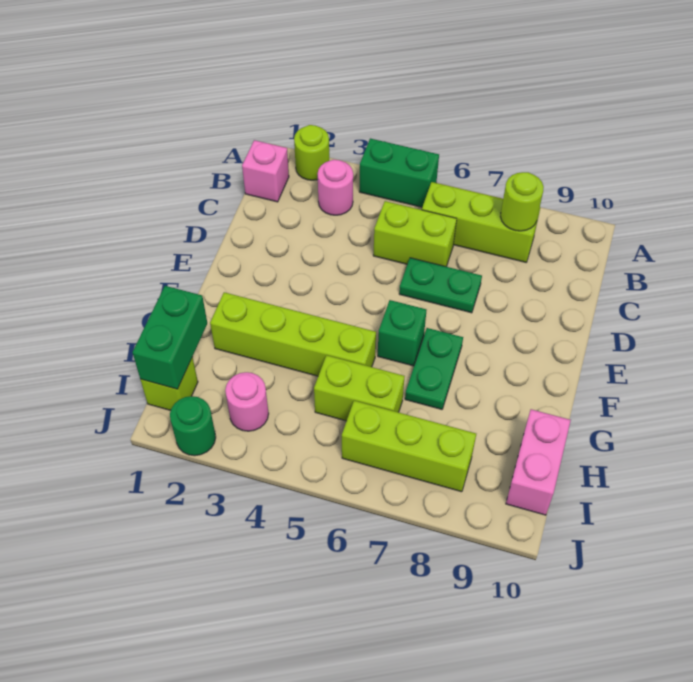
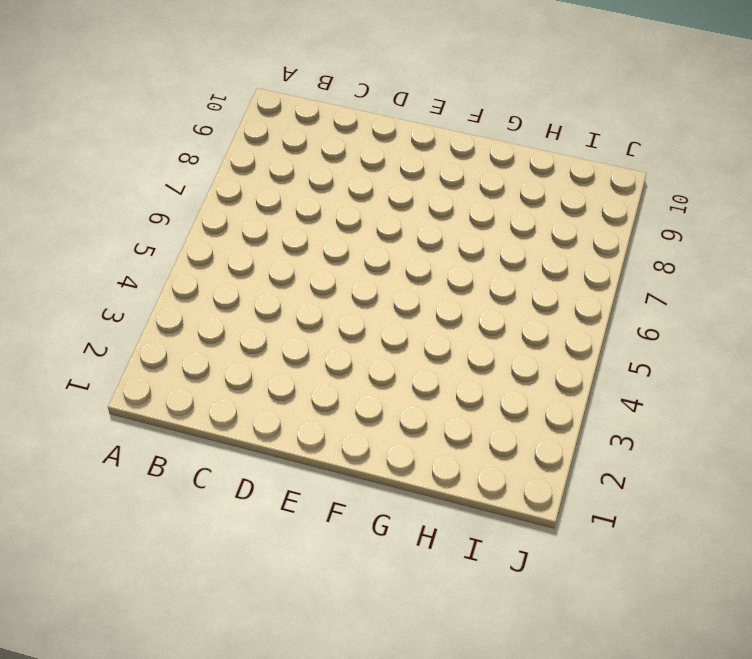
none -> lime 1x1 round brick [294,125,329,180]
none -> green 1x2 brick [359,138,439,207]
none -> pink 1x1 brick [242,140,289,202]

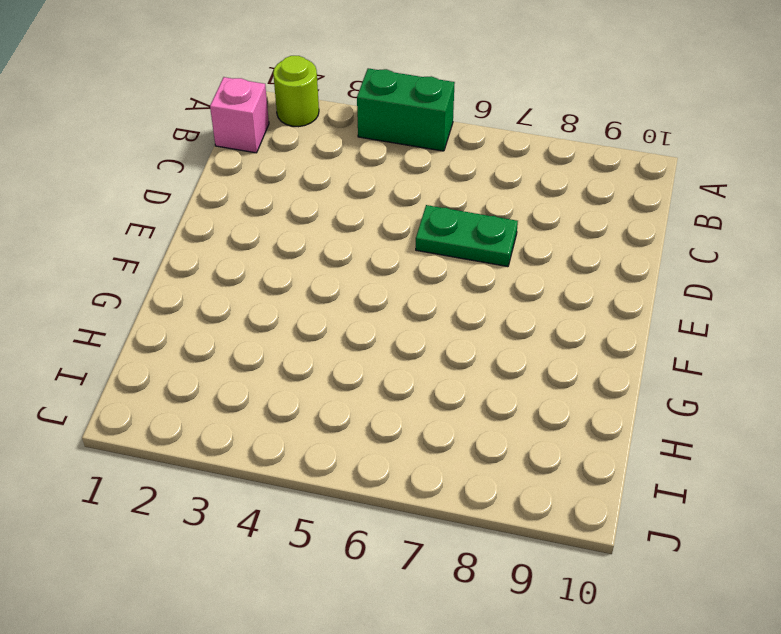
none -> pink 1x1 round brick [318,160,353,215]
none -> lime 1x3 brick [422,182,540,262]
none -> lime 1x2 brick [373,201,457,267]

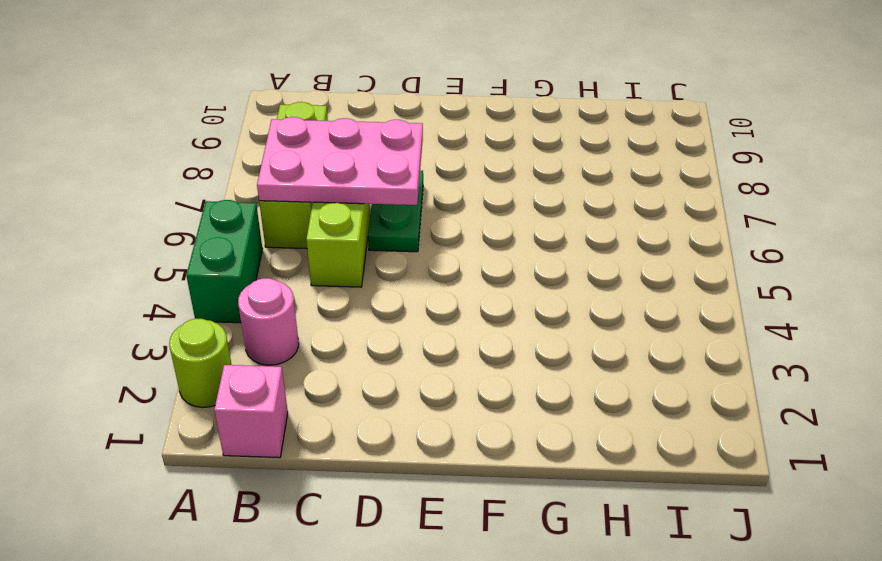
pink 2x3 plate [257,117,423,205] -> none
none -> green 1x1 brick [378,300,426,366]
none -> green 1x2 plate [405,328,463,409]
none -> lime 1x4 brick [210,292,376,376]

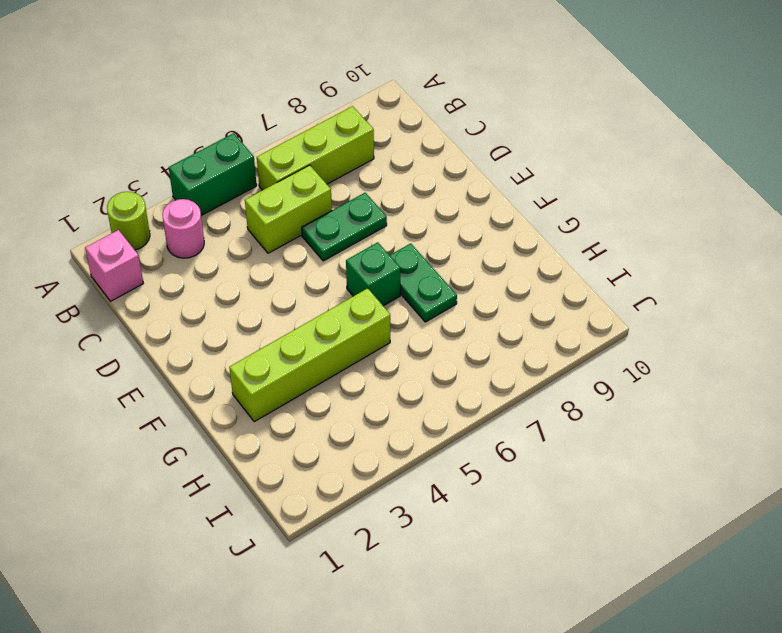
none -> lime 1x2 brick [314,355,405,421]
none -> pink 1x2 brick [506,409,571,515]
none -> lime 1x1 brick [140,357,198,410]

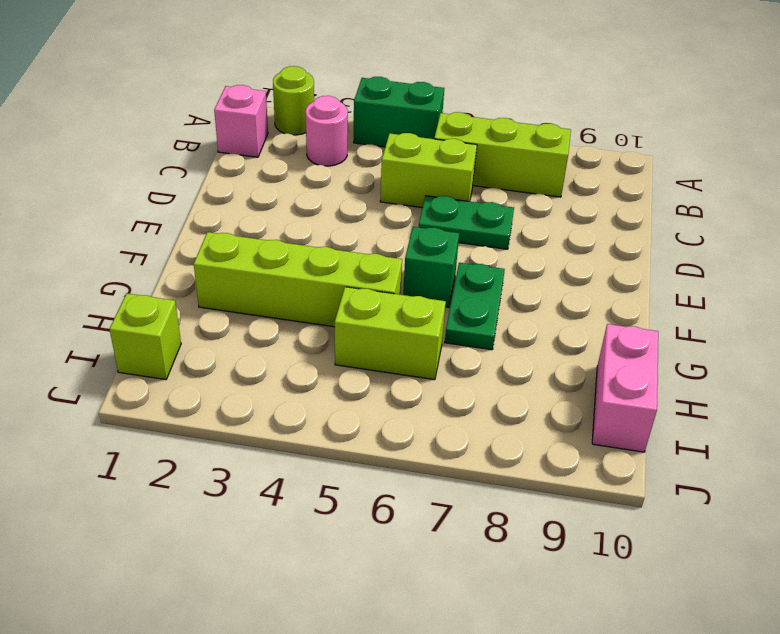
none -> pink 1x1 round brick [225,372,269,431]
none -> lime 1x3 brick [342,401,476,492]
none -> green 1x1 round brick [170,396,216,456]

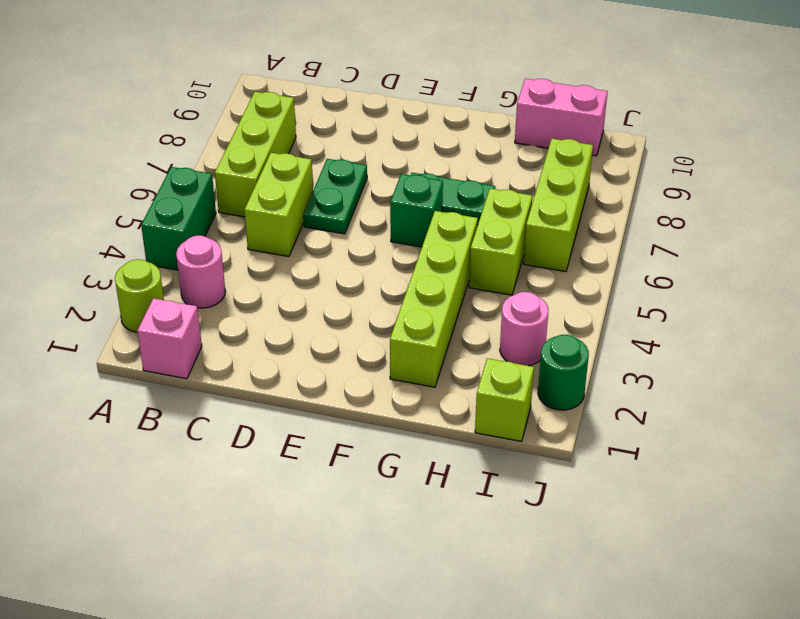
none -> lime 1x1 round brick [500,172,544,231]
none -> green 1x2 brick [133,286,207,389]

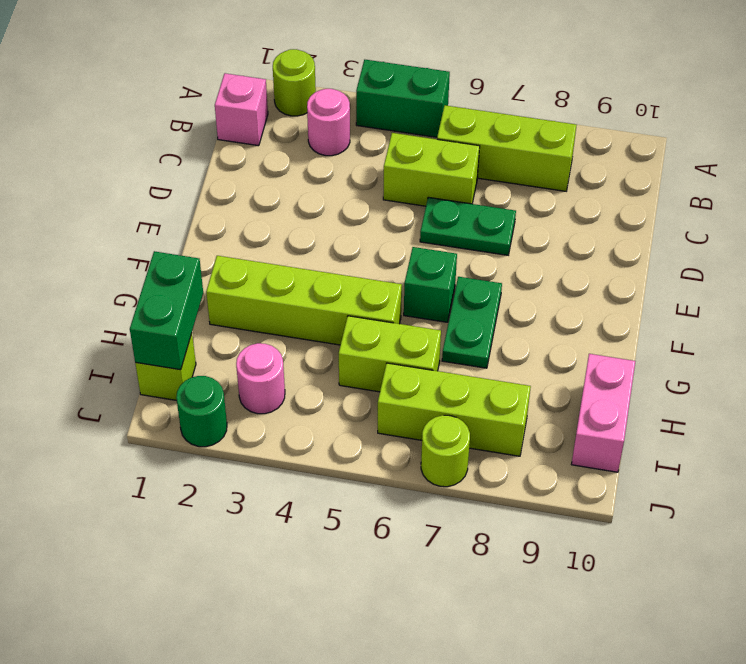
lime 1x1 round brick [421,415,470,487] -> lime 1x1 round brick moved to [500,172,544,231]

